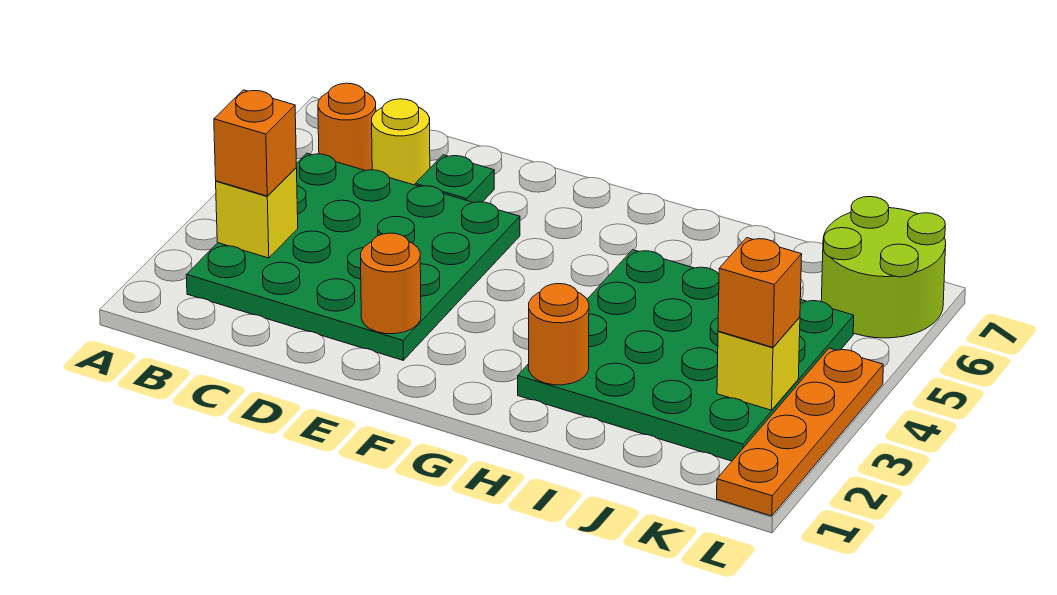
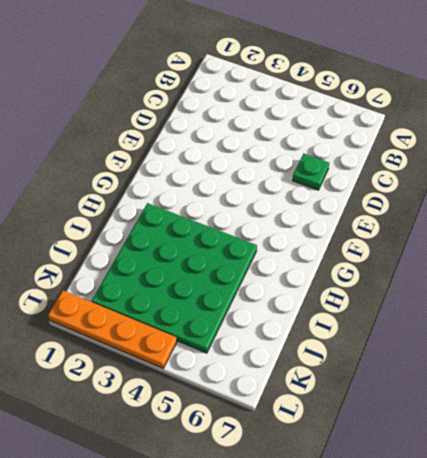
none -> green 4x4 plate [186,153,520,360]
none -> orange 1x1 round brick [318,83,376,171]
none -> yellow 1x1 round brick [372,99,430,185]

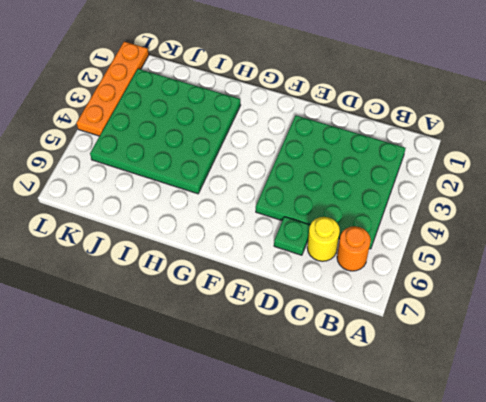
none -> lime 2x2 round brick [821,197,946,338]
none -> yellow 1x1 brick [216,168,298,258]
none -> orange 1x1 round brick [361,233,421,334]

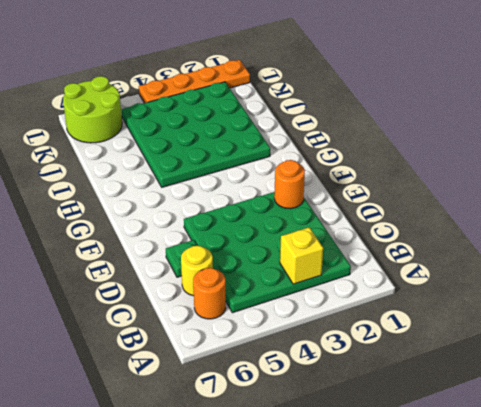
none -> orange 1x1 round brick [529,284,589,385]
none -> yellow 1x1 brick [717,317,800,410]
none -> orange 1x1 brick [214,90,296,196]

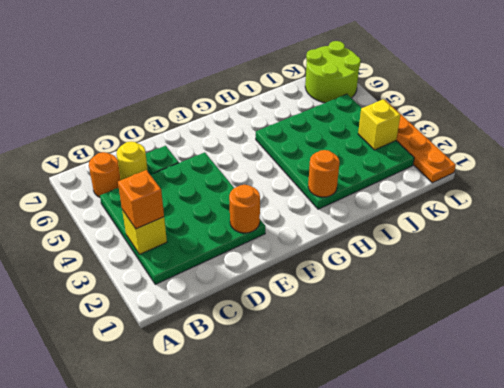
none -> orange 1x1 brick [718,238,802,347]

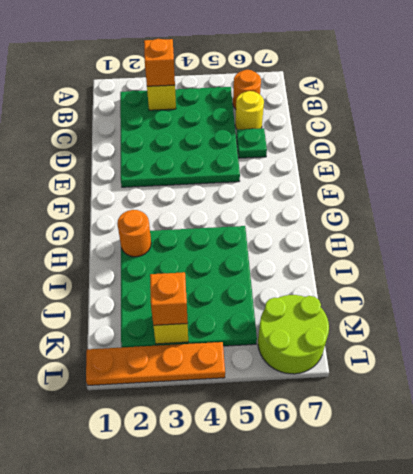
none -> orange 1x1 round brick [361,233,421,334]

